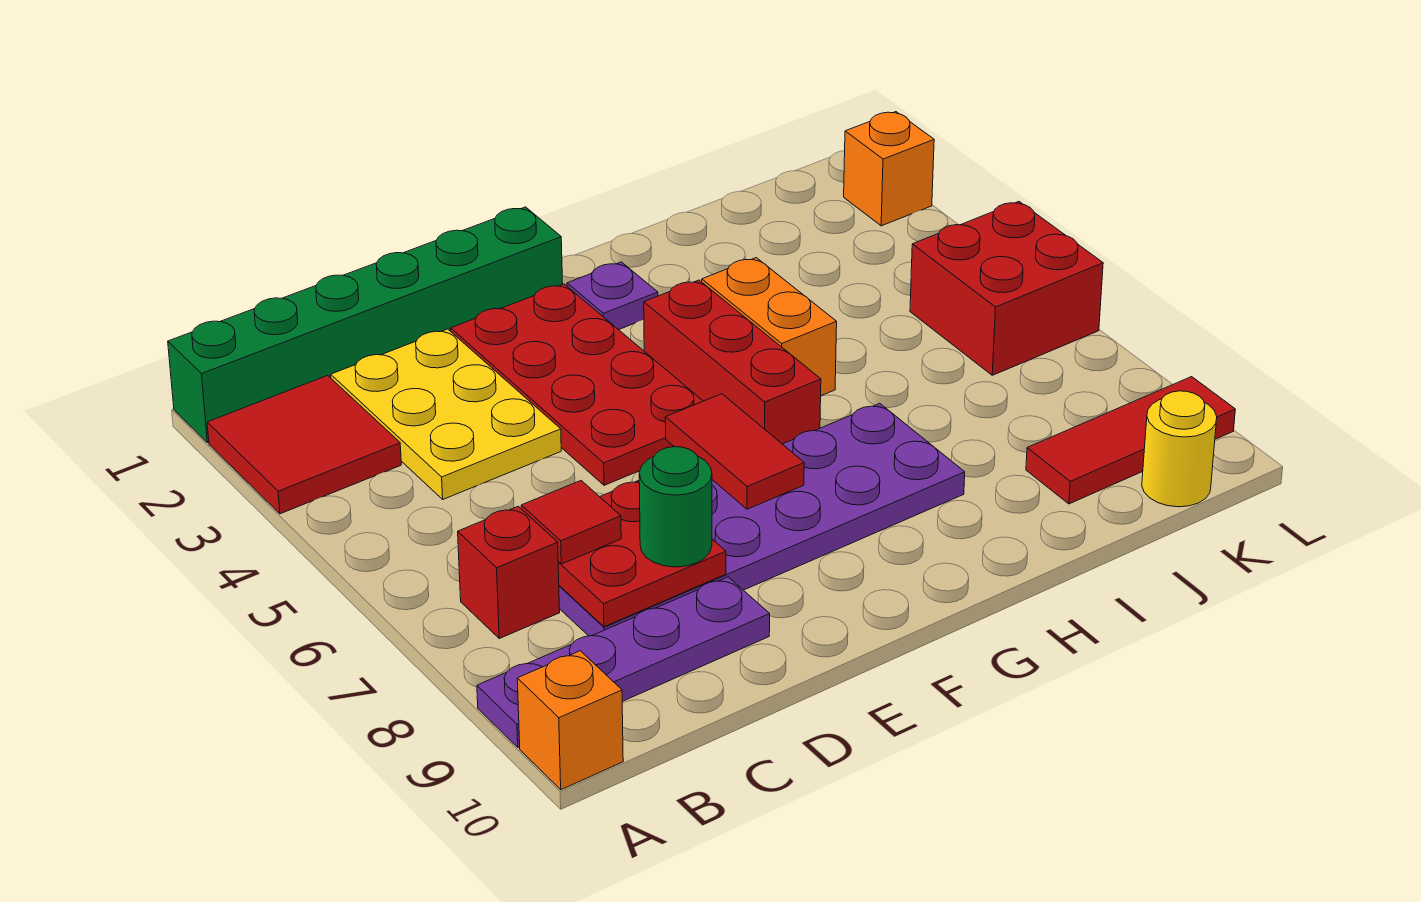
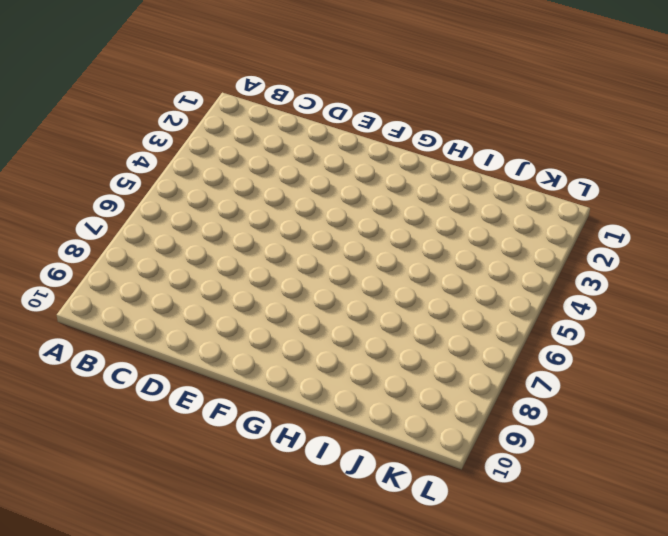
none -> green 1x6 brick [168,207,563,443]
none -> red 2x2 tile [207,376,401,514]
none -> purple 1x4 plate [477,577,770,747]

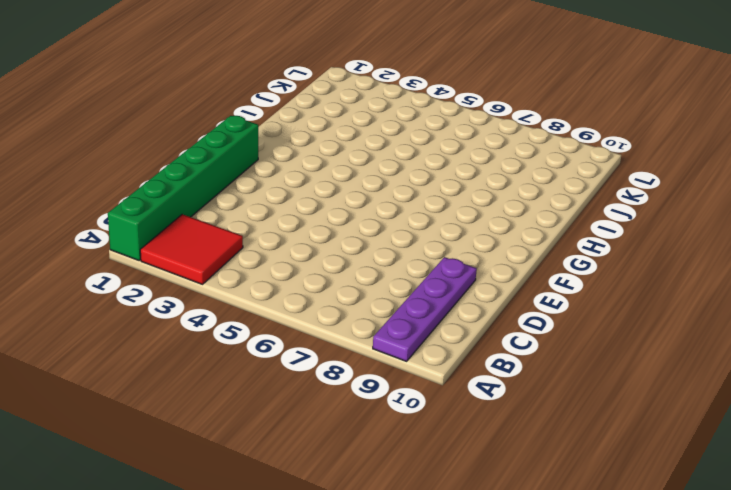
none -> orange 1x1 brick [517,651,623,790]
none -> red 1x1 brick [458,506,560,638]
none -> yellow 2x3 plate [331,329,561,499]

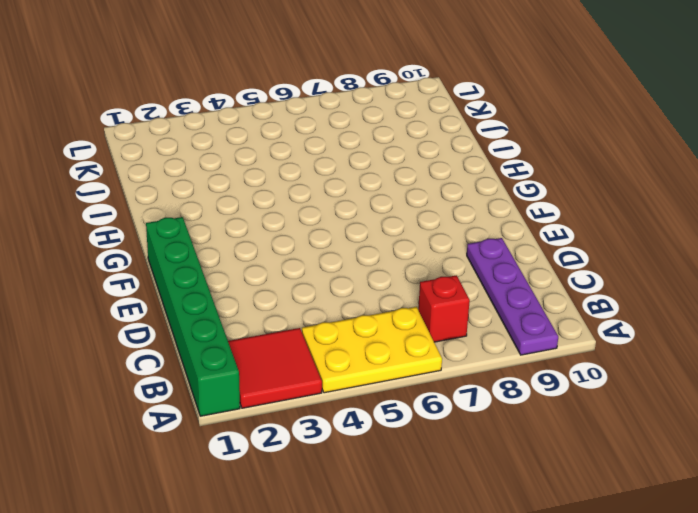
yellow 2x3 plate [302,307,442,393] -> yellow 2x3 plate moved to [331,329,561,499]
none -> orange 1x1 brick [517,651,623,790]
none -> purple 2x6 plate [559,403,965,636]
none -> red 2x4 plate [451,284,703,485]

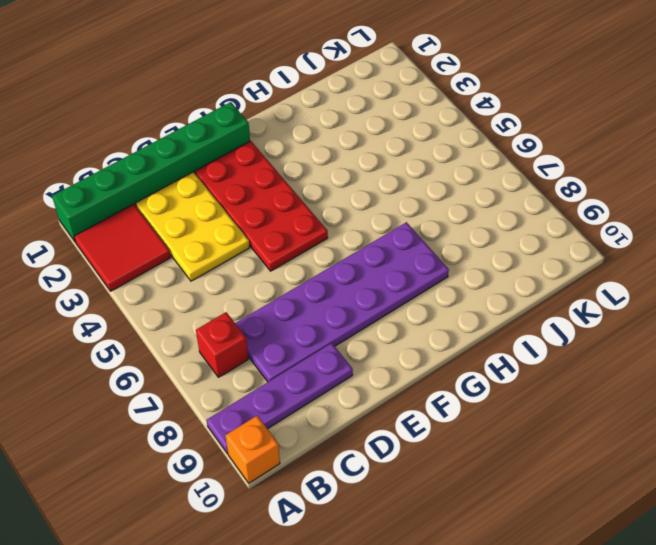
none -> purple 1x1 plate [567,262,658,330]
none -> red 1x3 brick [644,280,821,444]
none -> orange 1x2 brick [702,258,837,396]

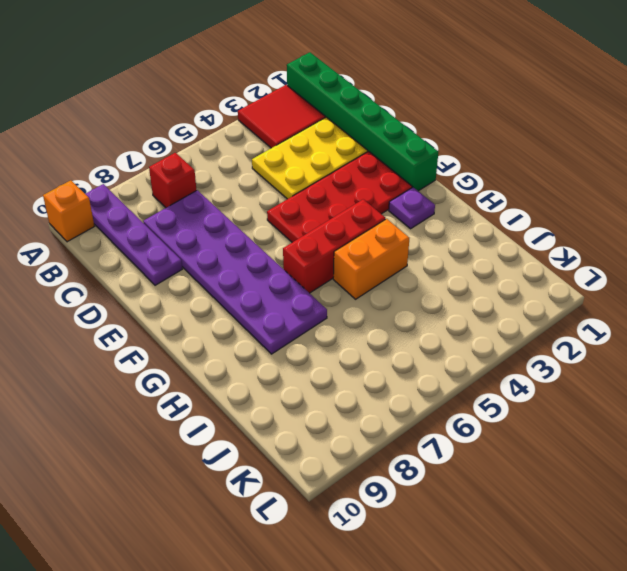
none -> red 1x3 tile [1026,377,1235,504]
none -> red 2x2 brick [910,202,1103,375]
none -> yellow 1x1 round brick [1142,391,1217,507]

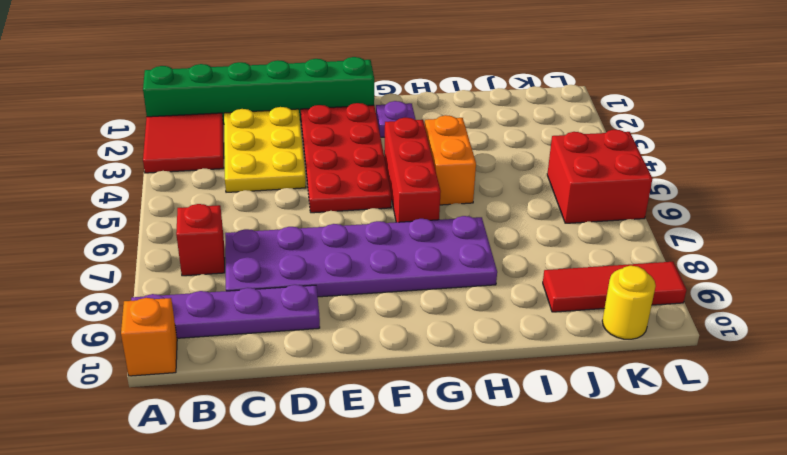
none -> orange 1x1 brick [844,112,934,226]
none -> red 2x2 plate [558,481,726,627]
none -> red 1x2 tile [665,394,804,509]

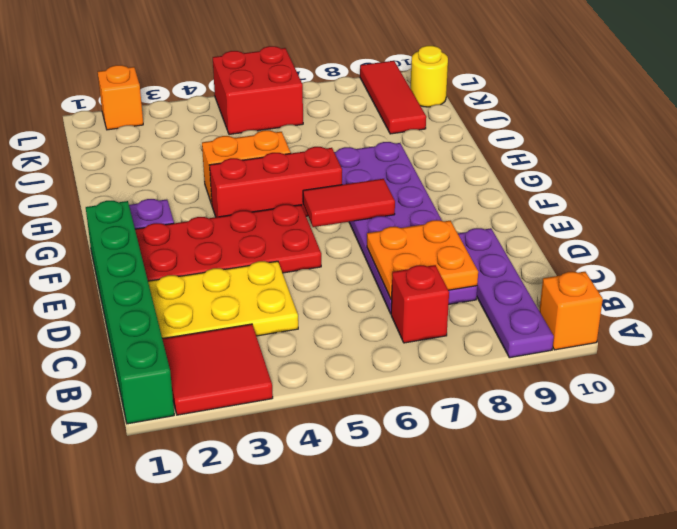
orange 2x2 plate [367,220,478,300] -> red 2x2 plate [558,481,726,627]
none -> red 1x1 tile [521,481,621,564]
none -> green 1x1 round brick [639,447,712,567]

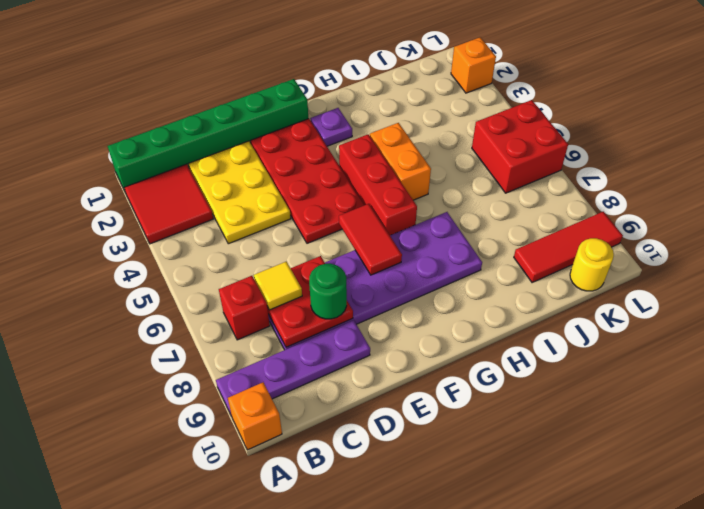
yellow 1x1 tile [254,262,302,310] -> red 1x1 tile [521,481,621,564]

